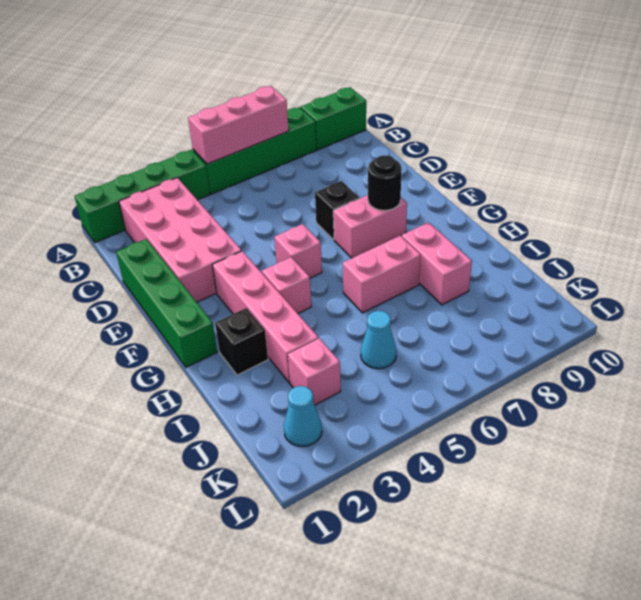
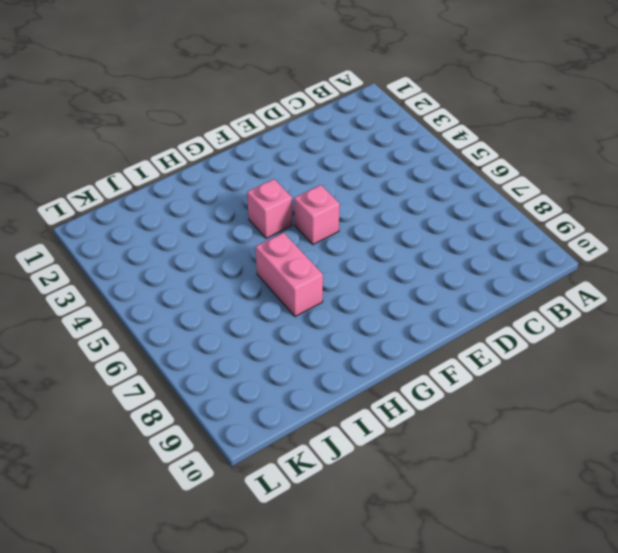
none -> green 1x4 brick [75,150,210,243]
none -> green 1x4 brick [193,107,316,194]
none -> green 1x2 brick [301,87,366,150]

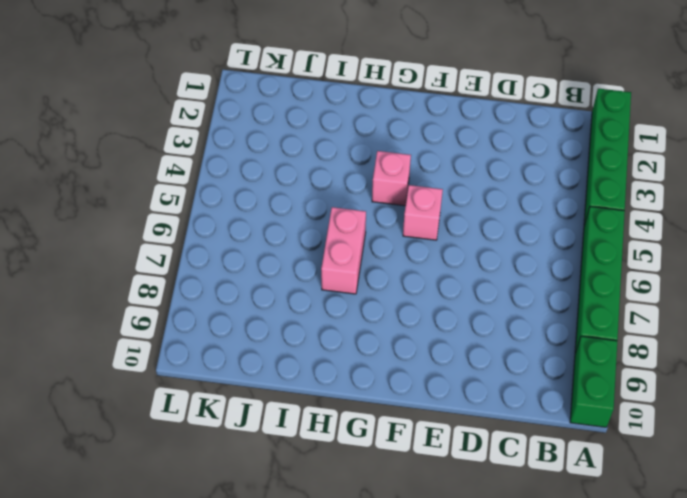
none -> pink 2x4 brick [119,178,241,302]
none -> green 1x4 brick [116,239,217,367]
none -> black 1x1 brick [315,181,359,240]

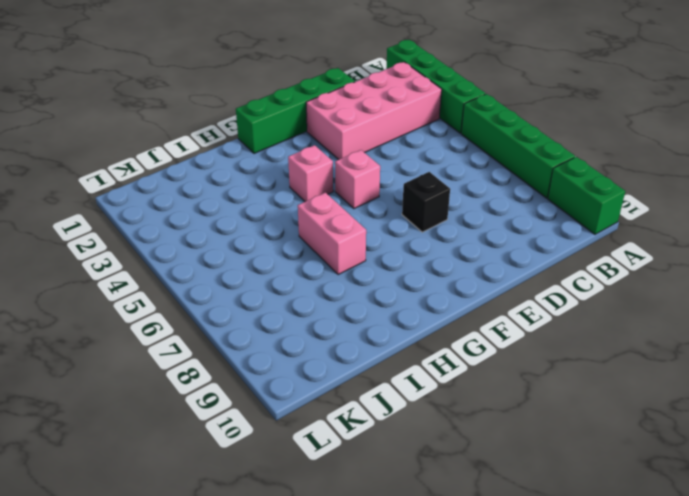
none -> pink 1x4 brick [212,251,318,383]
none -> pink 1x2 brick [333,195,407,258]
none -> black 1x1 brick [215,308,268,375]

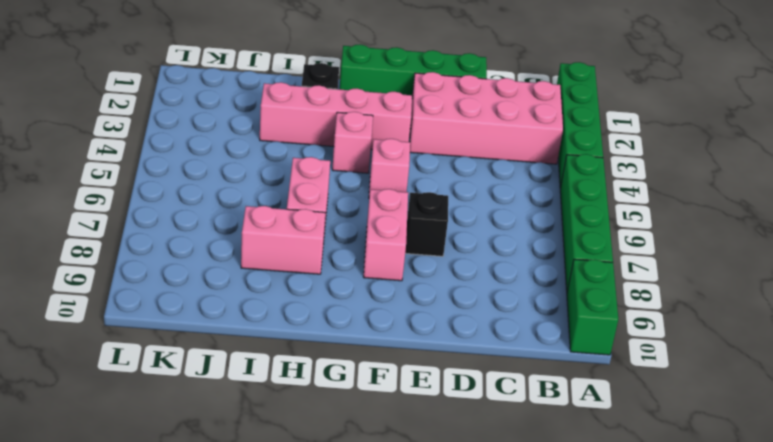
none -> pink 1x1 brick [288,338,341,405]
none -> cyan 1x1 cone [361,311,397,369]
none -> cyan 1x1 cone [284,386,322,446]

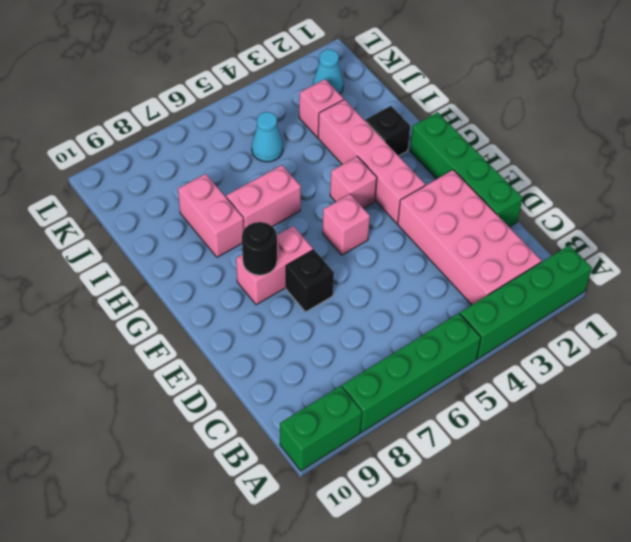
none -> pink 1x3 brick [188,86,289,164]

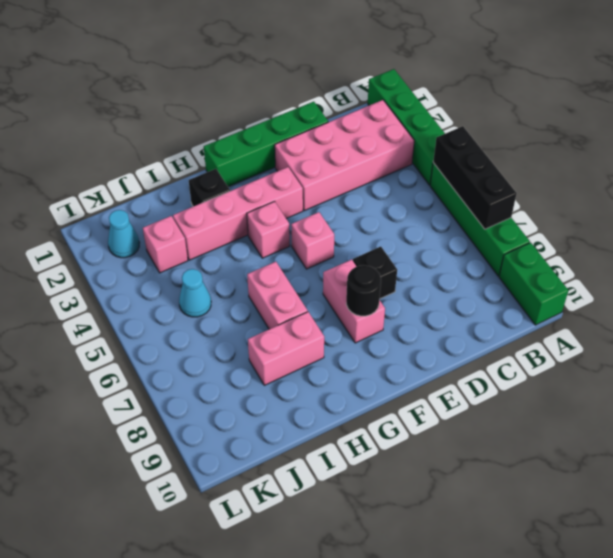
black 1x3 brick [433,126,517,229] -> pink 1x3 brick [188,86,289,164]

